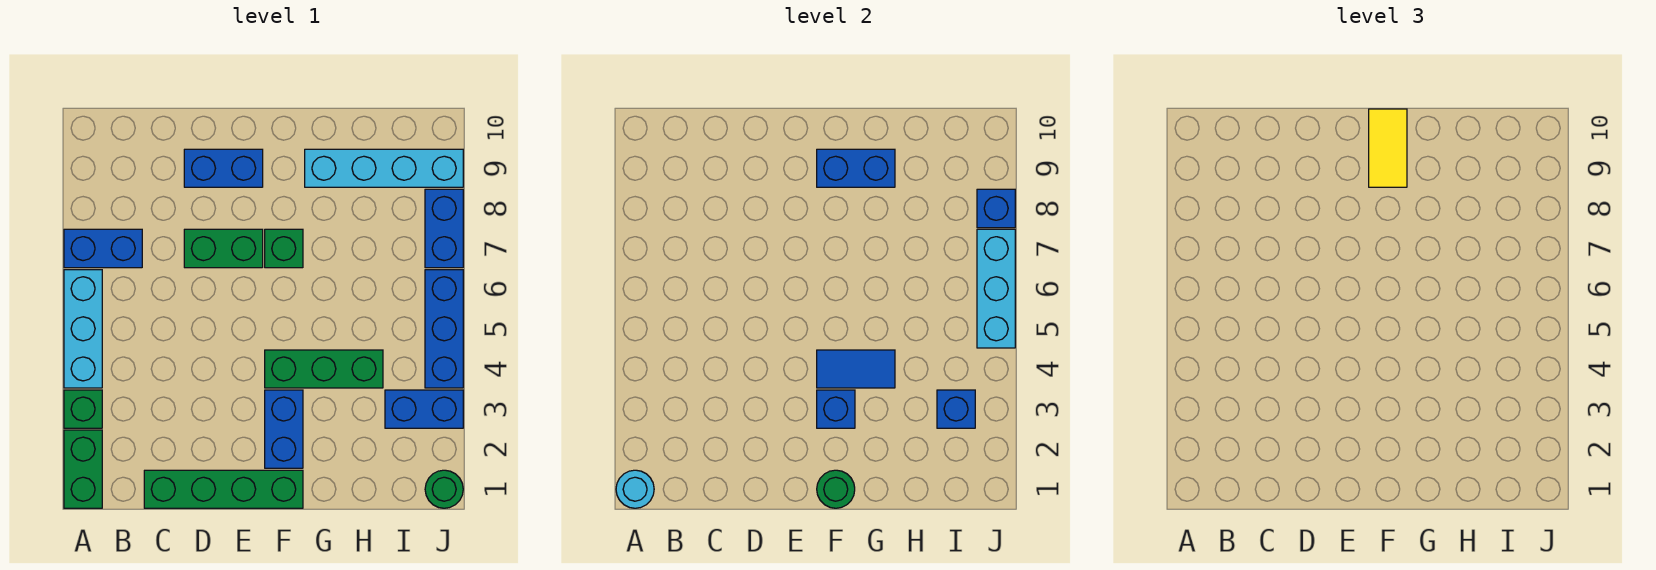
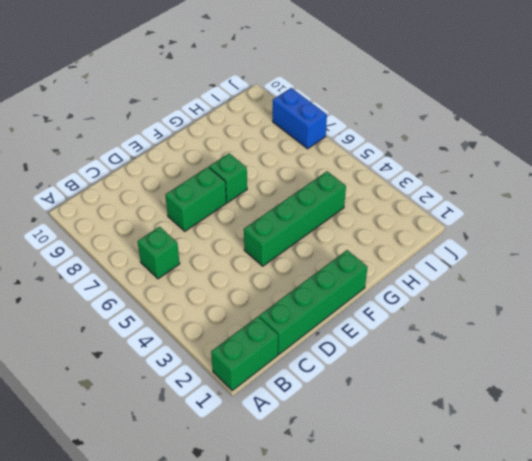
green 1x2 brick [211,317,278,391] -> green 1x2 brick turned to [64,430,102,508]
green 1x1 brick [138,227,180,279] -> green 1x1 brick moved to [64,390,102,428]
green 1x4 brick [244,171,346,266] -> green 1x3 brick [265,350,383,388]
none -> cyan 1x3 brick [64,270,102,388]
none -> blue 1x2 brick [64,229,142,268]
none -> blue 1x2 brick [184,149,263,187]

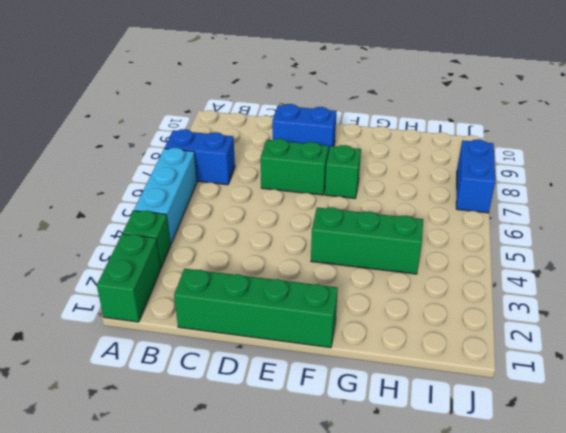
none -> blue 1x2 brick [265,390,303,468]
none -> cyan 1x4 brick [305,149,463,187]
none -> blue 1x2 brick [385,390,463,428]

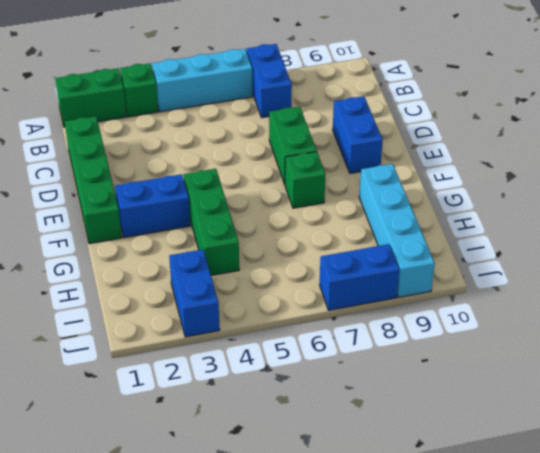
none -> green 1x1 round brick [425,470,463,508]
none -> blue 1x3 brick [425,270,463,388]
none -> cyan 1x1 round brick [616,470,654,508]

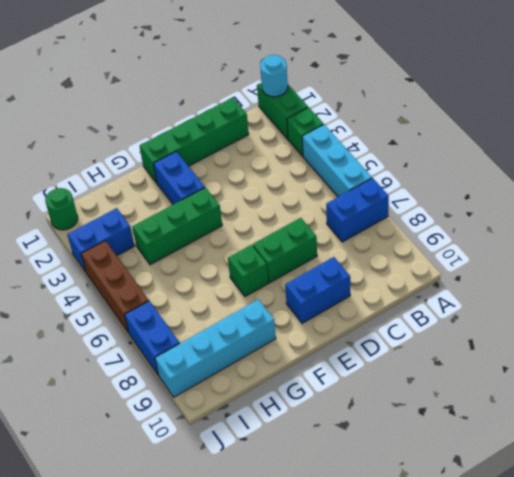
brown 1x3 brick [81,241,149,333] -> blue 1x3 brick [425,270,463,388]
none -> green 1x1 round brick [817,470,855,508]
none -> blue 1x1 brick [817,390,855,428]
none -> blue 1x2 tile [817,350,895,388]

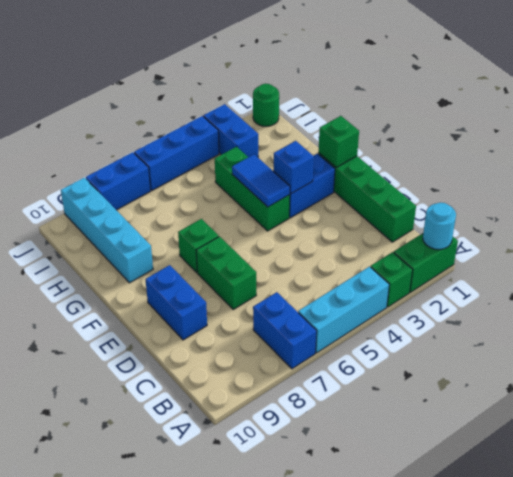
green 1x1 brick [318,116,359,167] -> green 1x1 round brick [817,470,855,508]
none -> blue 1x2 brick [817,149,895,187]
none -> blue 1x1 brick [937,390,975,428]
none -> cyan 1x3 brick [977,229,1015,348]

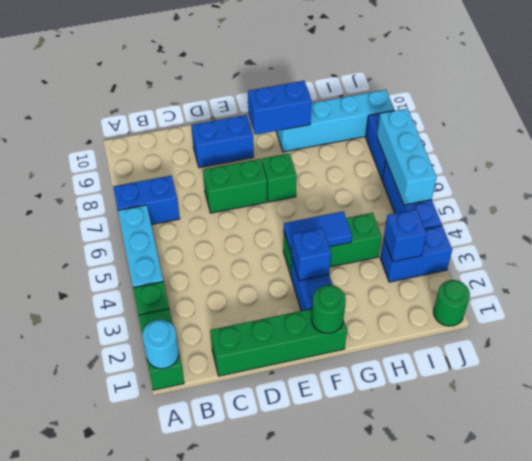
none -> blue 1x1 brick [977,189,1015,228]
none -> yellow 1x2 tile [1369,109,1407,187]

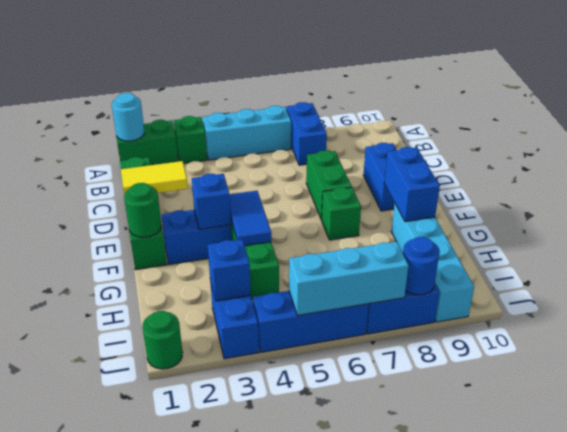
yellow 1x2 tile [121,161,188,194] -> yellow 1x2 tile moved to [1369,109,1407,187]
blue 1x1 round brick [403,237,440,295] -> blue 1x1 brick [977,189,1015,228]

